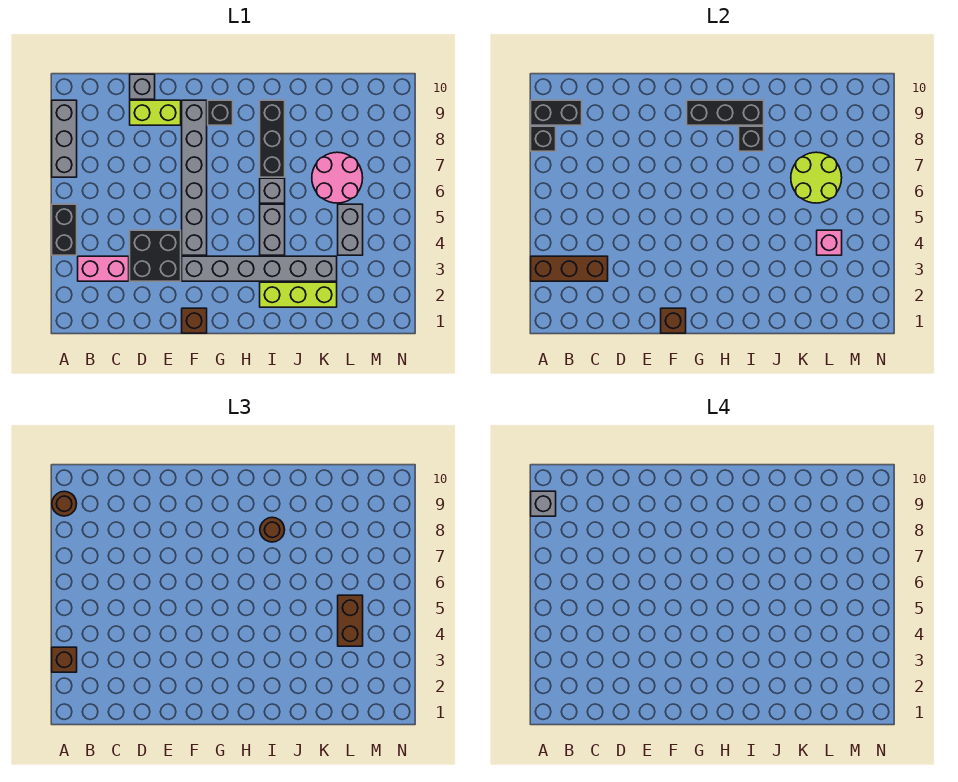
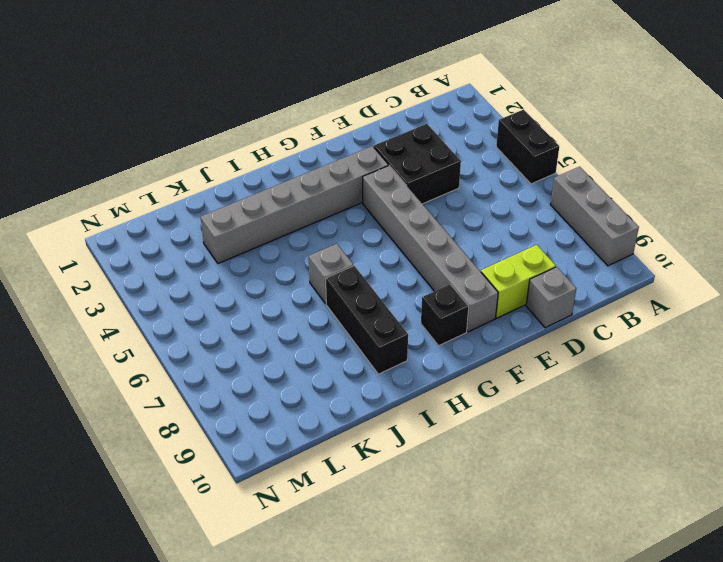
none -> pink 1x2 brick [78,256,129,281]
none -> brown 1x1 brick [182,308,207,333]
none -> lime 1x3 brick [260,282,337,307]

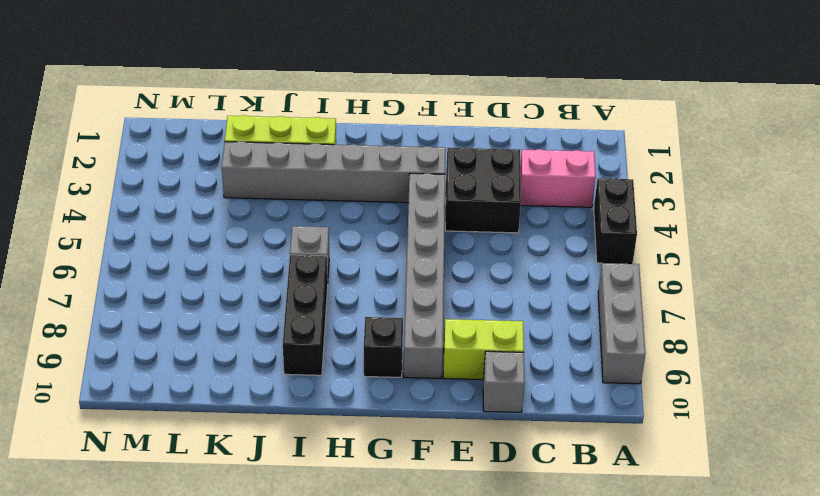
none -> brown 1x1 brick [182,308,207,333]
none -> grey 1x2 brick [260,204,285,255]
none -> pink 2x2 round brick [312,152,363,203]

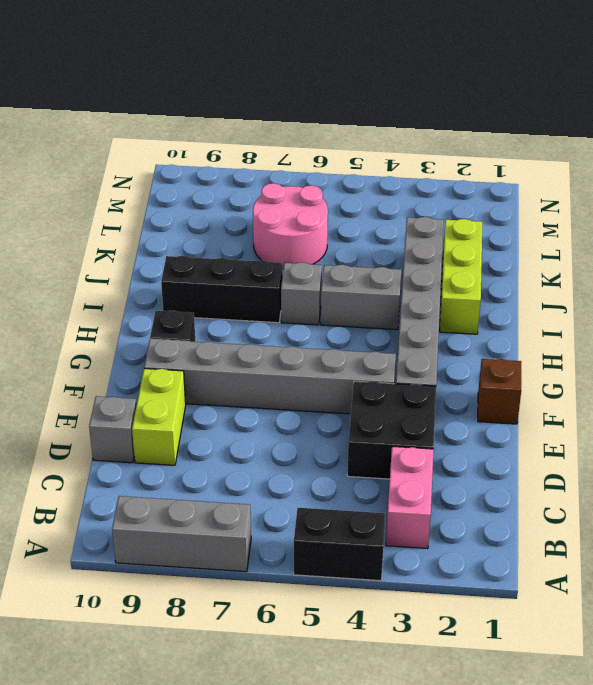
none -> grey 1x2 brick [338,204,363,255]
none -> brown 1x3 brick [531,256,608,281]
none -> black 1x1 brick [531,126,556,151]

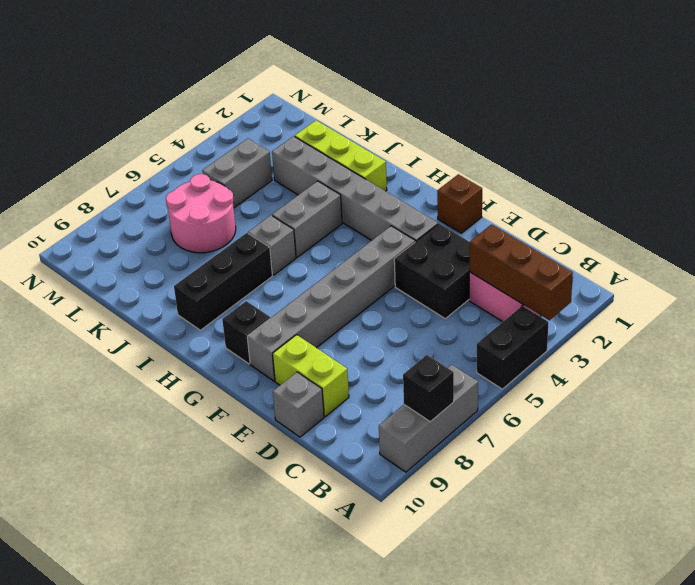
none -> black 1x2 brick [531,100,582,125]
none -> brown 1x1 brick [661,308,686,333]
none -> black 1x3 brick [687,100,764,125]

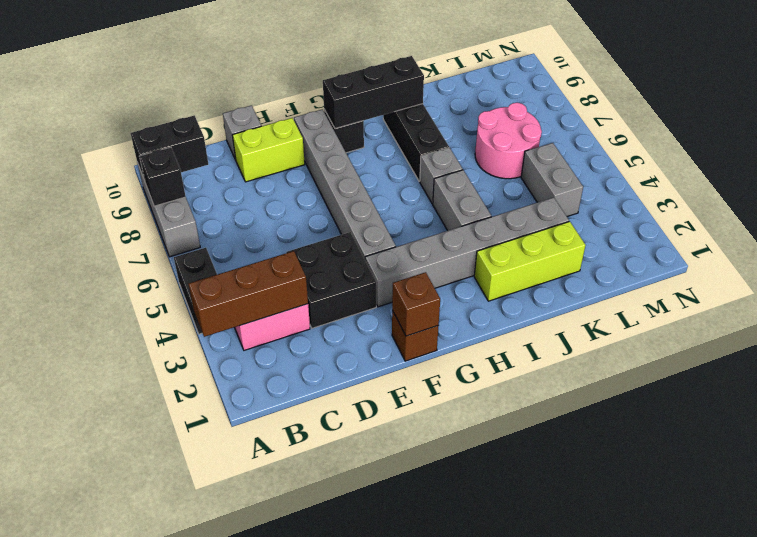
none -> black 1x1 brick [739,126,764,151]
none -> lime 2x2 round brick [791,152,842,203]
none -> pink 1x1 brick [817,230,842,255]

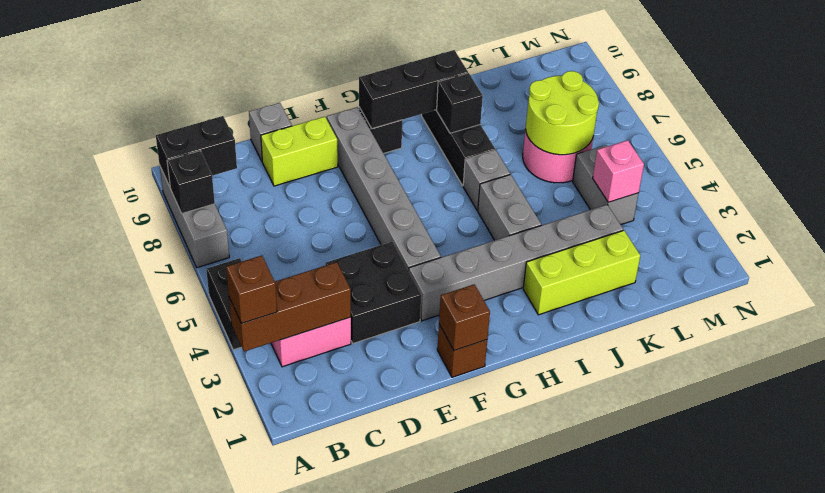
none -> brown 1x1 round brick [52,491,77,516]
none -> brown 1x1 round brick [260,517,285,542]
none -> brown 1x2 brick [338,595,363,646]

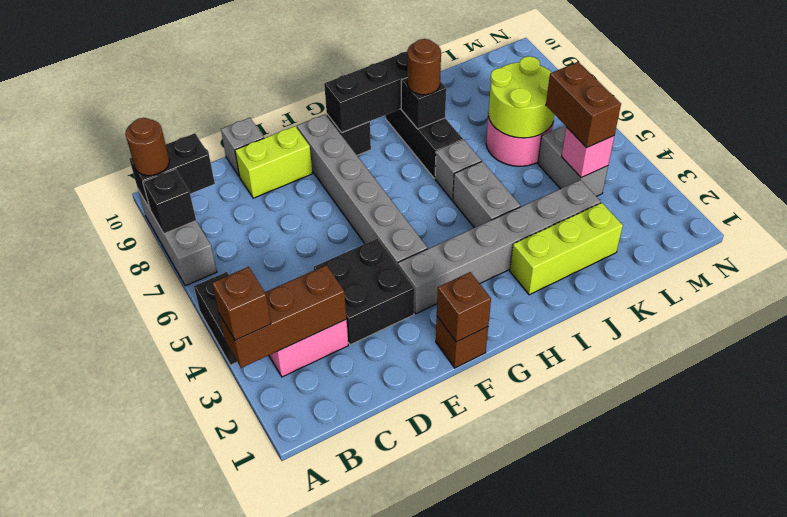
none -> grey 1x1 brick [531,491,556,516]

